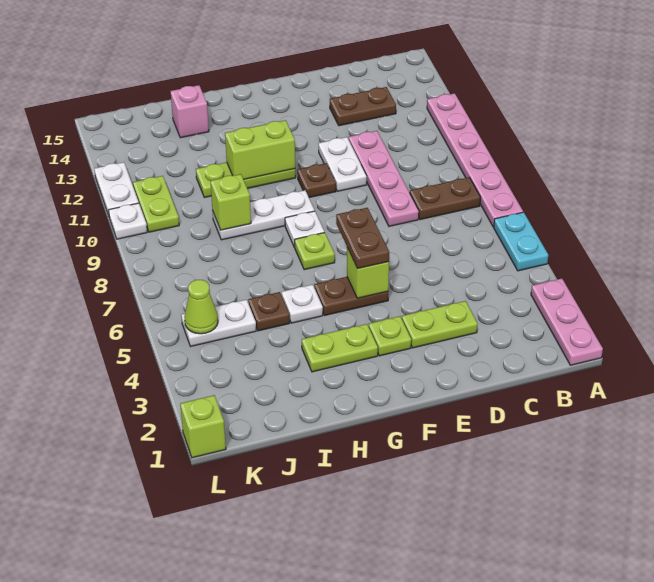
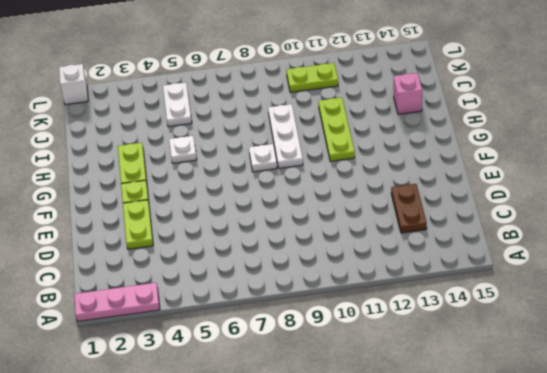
white 1x1 brick [59,64,88,105] -> lime 1x1 brick [180,395,226,458]
none -> cyan 1x2 plate [494,212,548,271]
none -> pink 1x6 plate [427,93,523,227]
none -> brown 1x2 plate [410,178,480,220]

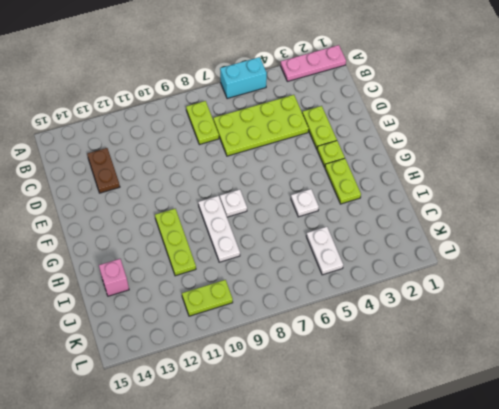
cyan 1x2 brick [220,57,267,99] -> cyan 1x2 plate [494,212,548,271]
lime 1x2 plate [186,101,219,145] -> brown 1x2 plate [410,178,480,220]
lime 2x4 plate [213,95,309,156] -> none
none -> pink 1x6 plate [427,93,523,227]
none -> pink 1x4 plate [349,131,419,226]
none -> white 1x2 plate [318,137,367,191]

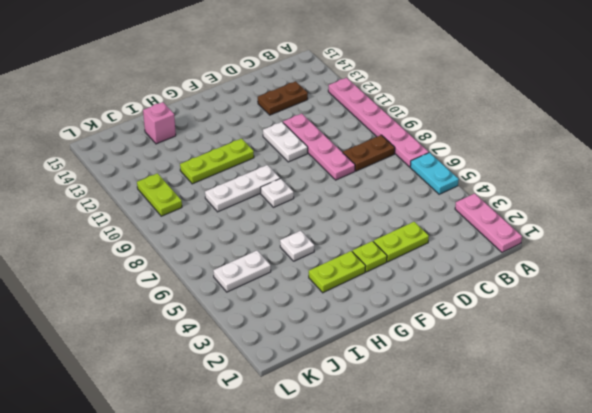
none -> brown 1x2 plate [314,277,388,316]
none -> brown 1x1 plate [297,163,336,198]
none -> lime 1x1 plate [294,233,335,270]

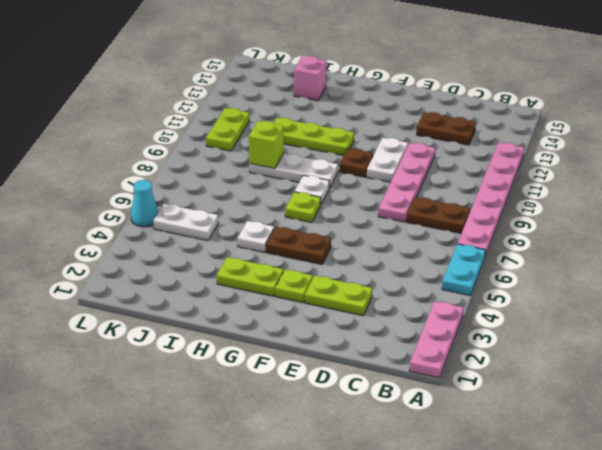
cyan 1x1 cone [131,180,158,227] -> none
none -> brown 1x1 plate [248,292,290,331]
none -> lime 1x1 brick [180,395,226,458]
none -> white 1x1 plate [109,203,147,239]

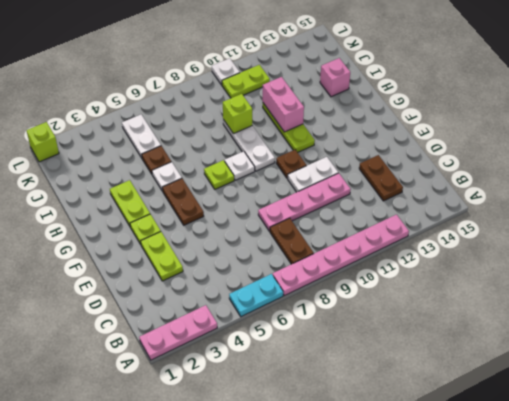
pink 1x2 brick [263,77,304,132] -> lime 1x2 brick [225,120,295,179]
none -> white 1x2 plate [94,162,139,216]
none -> lime 1x1 brick [347,248,389,298]
none -> lime 1x1 cone [184,280,218,334]

